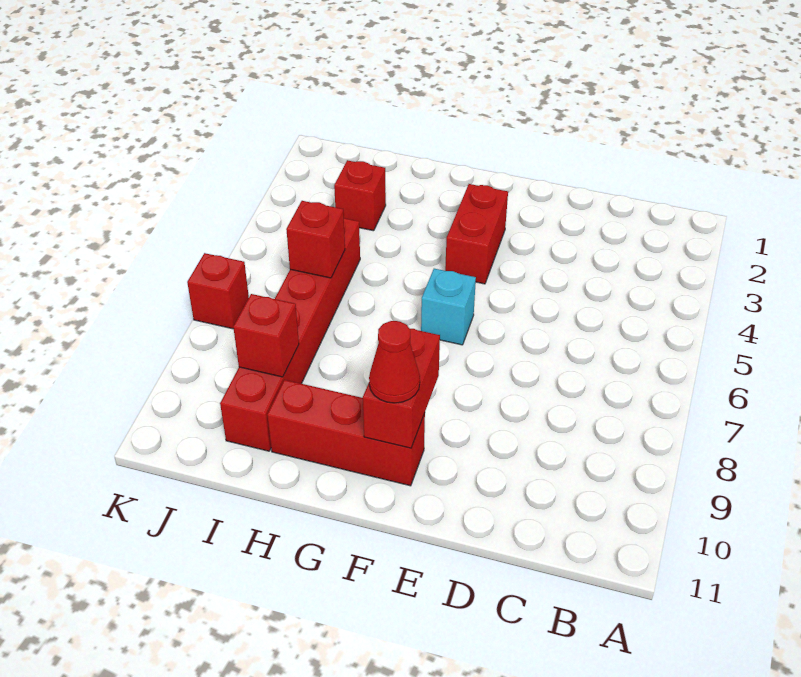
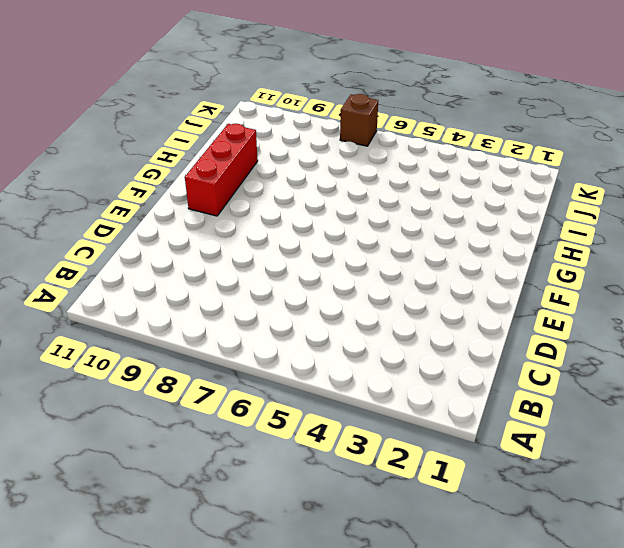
brown 1x1 brick [340,94,378,146] -> red 1x1 brick [187,253,249,329]
none -> red 1x2 brick [445,184,508,284]
none -> cyan 1x1 brick [421,269,476,345]

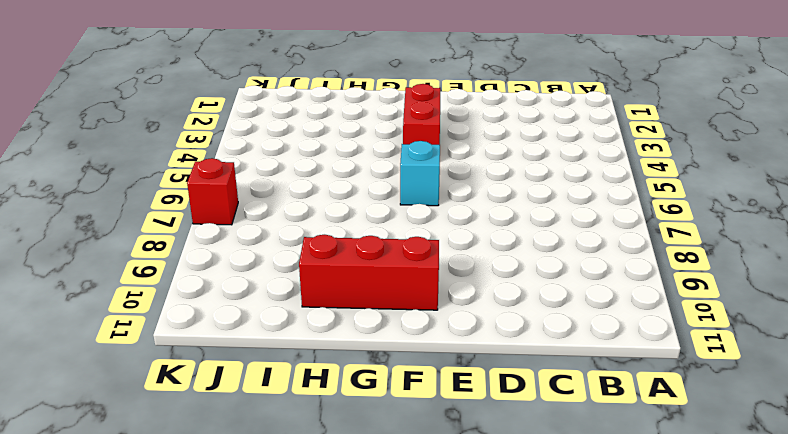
none -> red 1x1 brick [334,160,386,231]
none -> red 1x6 brick [220,218,360,451]

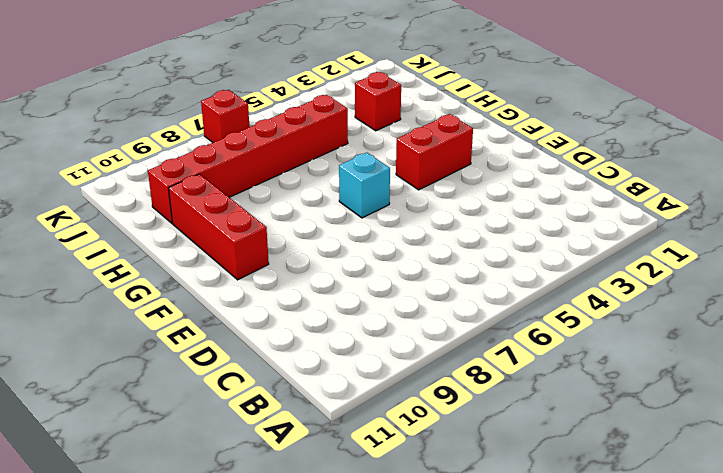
none -> red 1x2 brick [363,329,440,448]
none -> red 1x1 brick [286,201,345,278]

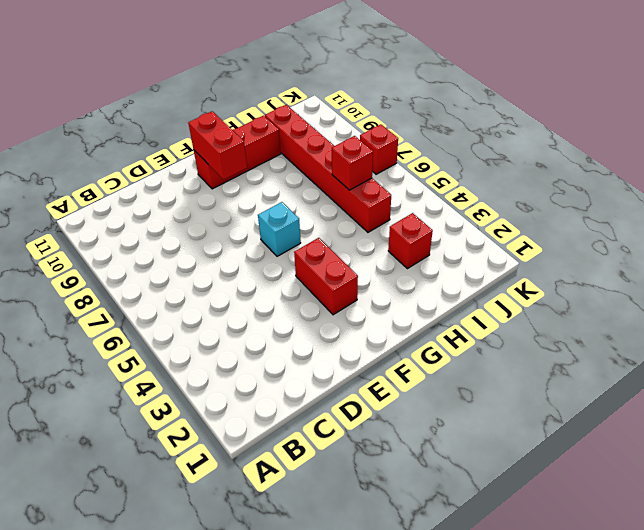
none -> red 1x1 brick [233,294,299,377]
none -> red 1x1 cone [369,321,420,403]

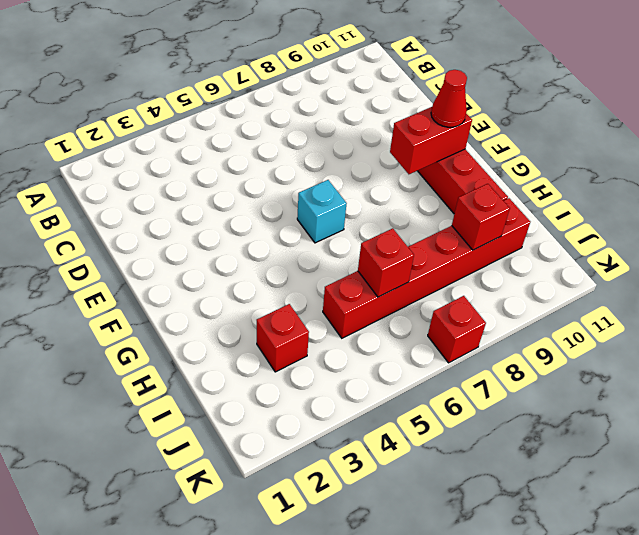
none -> red 1x2 brick [445,184,508,284]

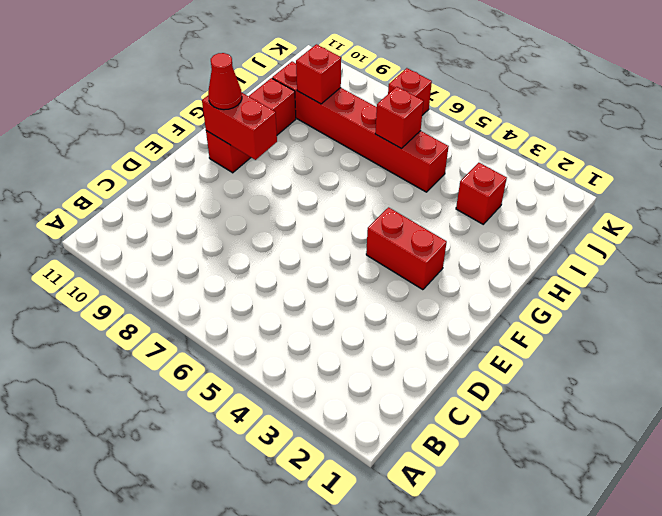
none -> cyan 1x1 brick [421,269,476,345]

